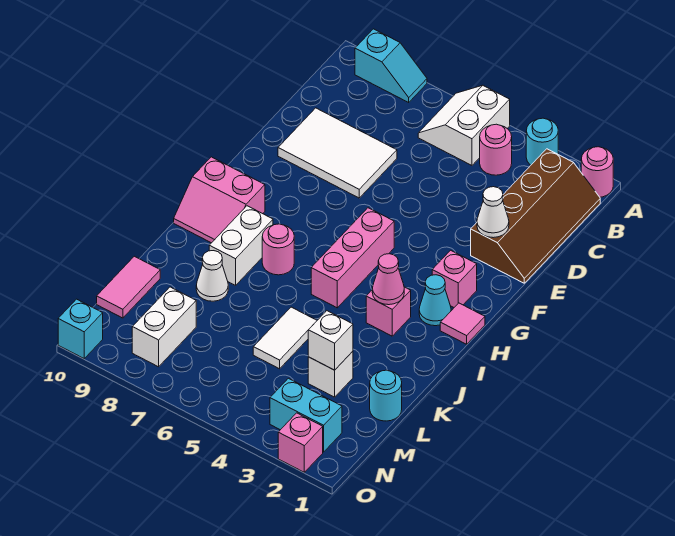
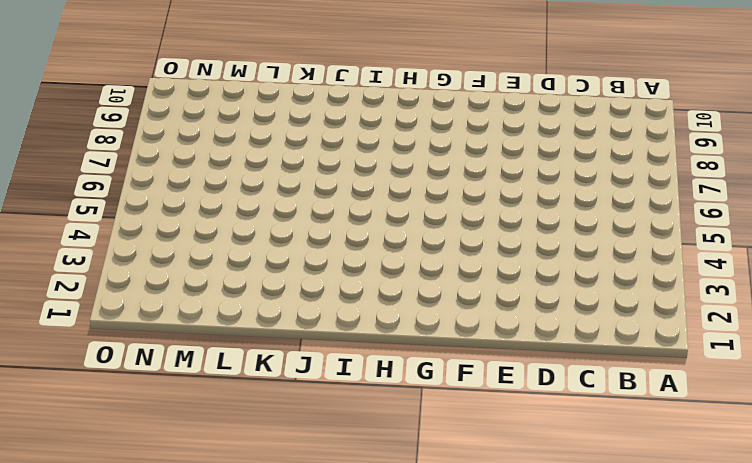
none -> pink 1x1 round brick [581,147,613,197]
none -> cyan 1x1 round brick [526,118,558,165]
none -> white 2x2 slope [418,85,510,165]

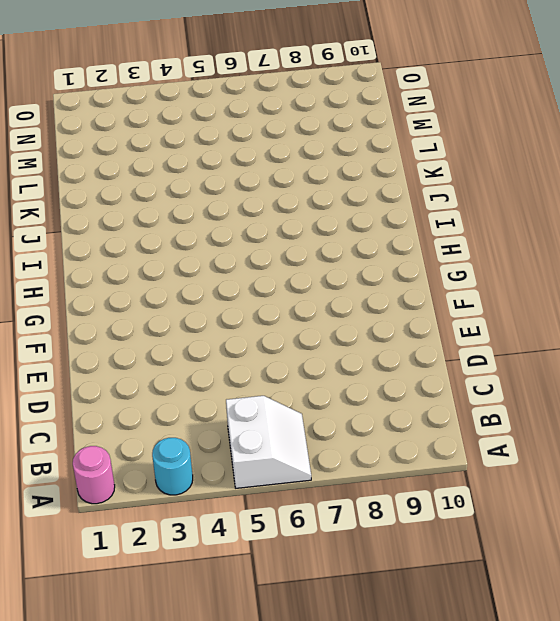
none -> cyan 1x2 slope [355,29,427,102]
none -> brown 2x4 slope [471,149,600,283]
none -> pink 1x1 round brick [480,124,512,175]

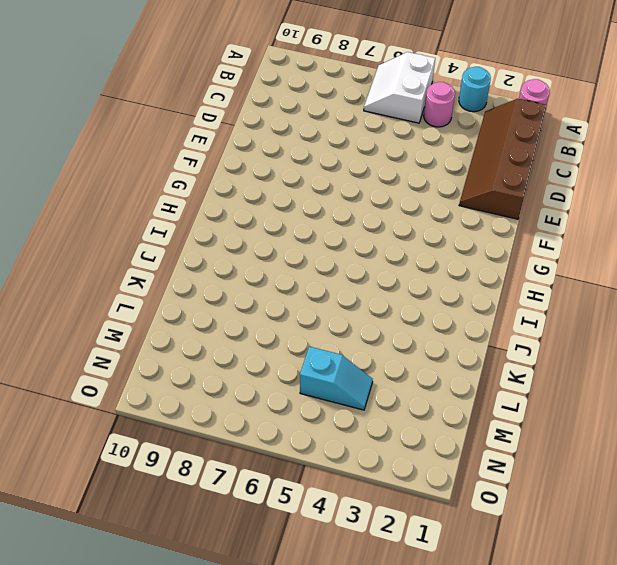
brown 2x4 slope [459,99,547,219] -> brown 2x4 slope turned to [471,149,600,283]
cyan 1x2 slope [300,347,373,410] -> cyan 1x2 slope moved to [355,29,427,102]
none -> white 2x3 tile [278,108,397,198]
none -> pink 1x1 brick [432,250,477,307]
none -> pink 1x3 brick [311,208,394,308]

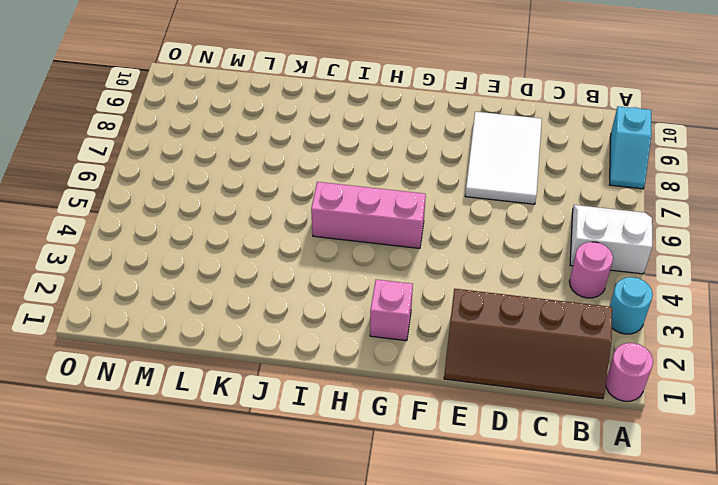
none -> pink 1x1 tile [440,303,485,344]
none -> cyan 1x1 cone [419,275,451,326]
none -> pink 2x2 slope [174,157,265,243]

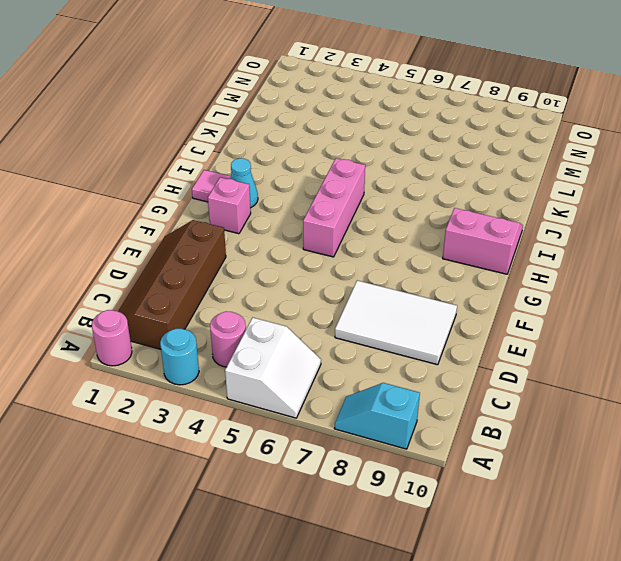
none -> pink 1x1 brick [366,287,411,336]
none -> pink 1x1 round brick [262,224,294,275]
none -> white 1x2 brick [209,206,273,285]

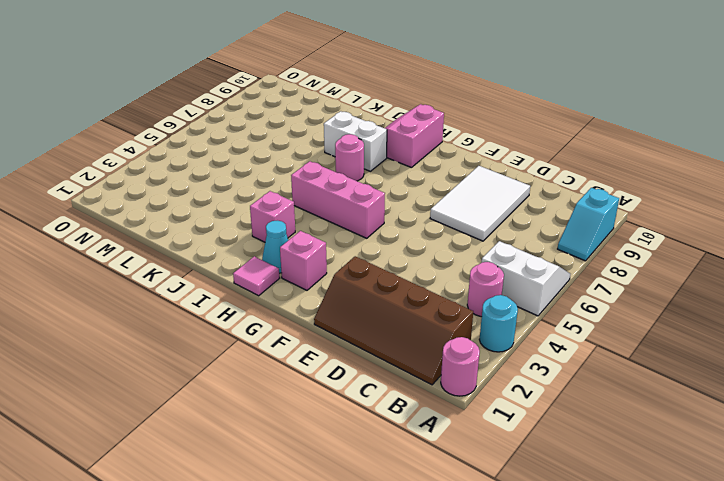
none -> white 1x2 tile [253,307,317,369]
none -> white 1x1 cone [196,251,228,301]
none -> cyan 1x1 round brick [370,370,402,421]

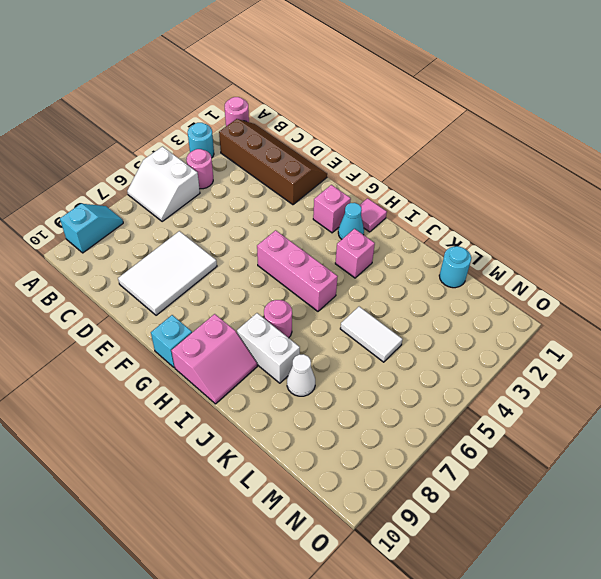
cyan 1x1 brick [151,315,192,367] -> cyan 1x1 brick moved to [58,299,103,358]
none -> white 1x1 brick [308,351,353,397]
none -> pink 1x2 tile [97,256,160,318]
none -> white 1x2 brick [132,287,196,367]

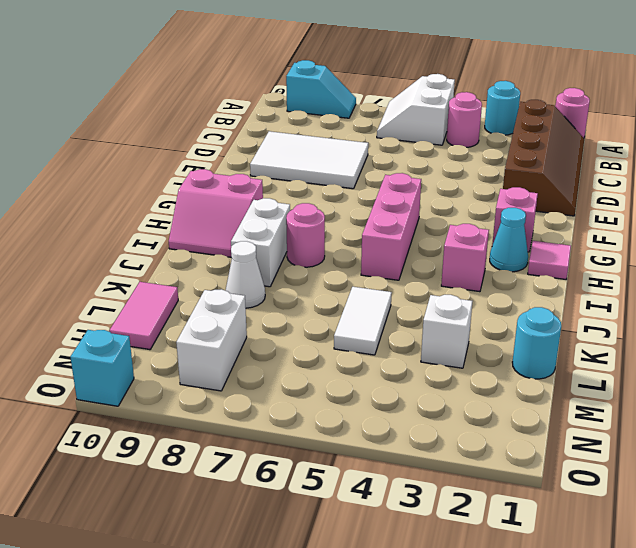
none -> cyan 1x2 brick [270,378,342,452]
none -> pink 1x1 brick [278,413,323,472]
none -> white 1x1 cone [477,187,509,238]

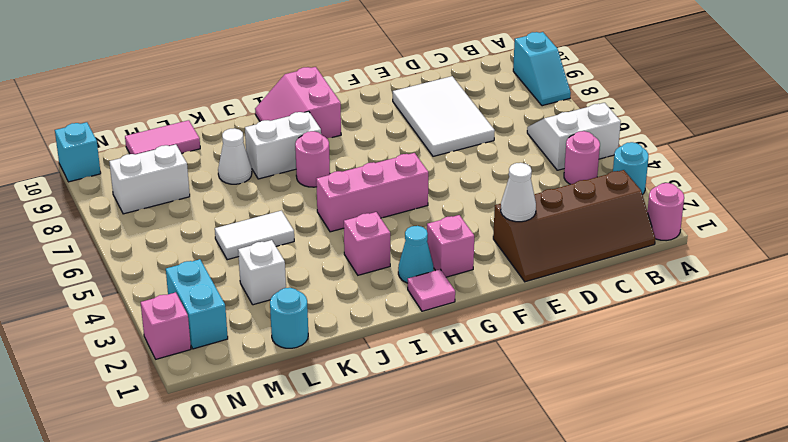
none -> pink 1x1 cone [372,254,404,305]
none -> white 1x1 brick [308,311,353,370]

